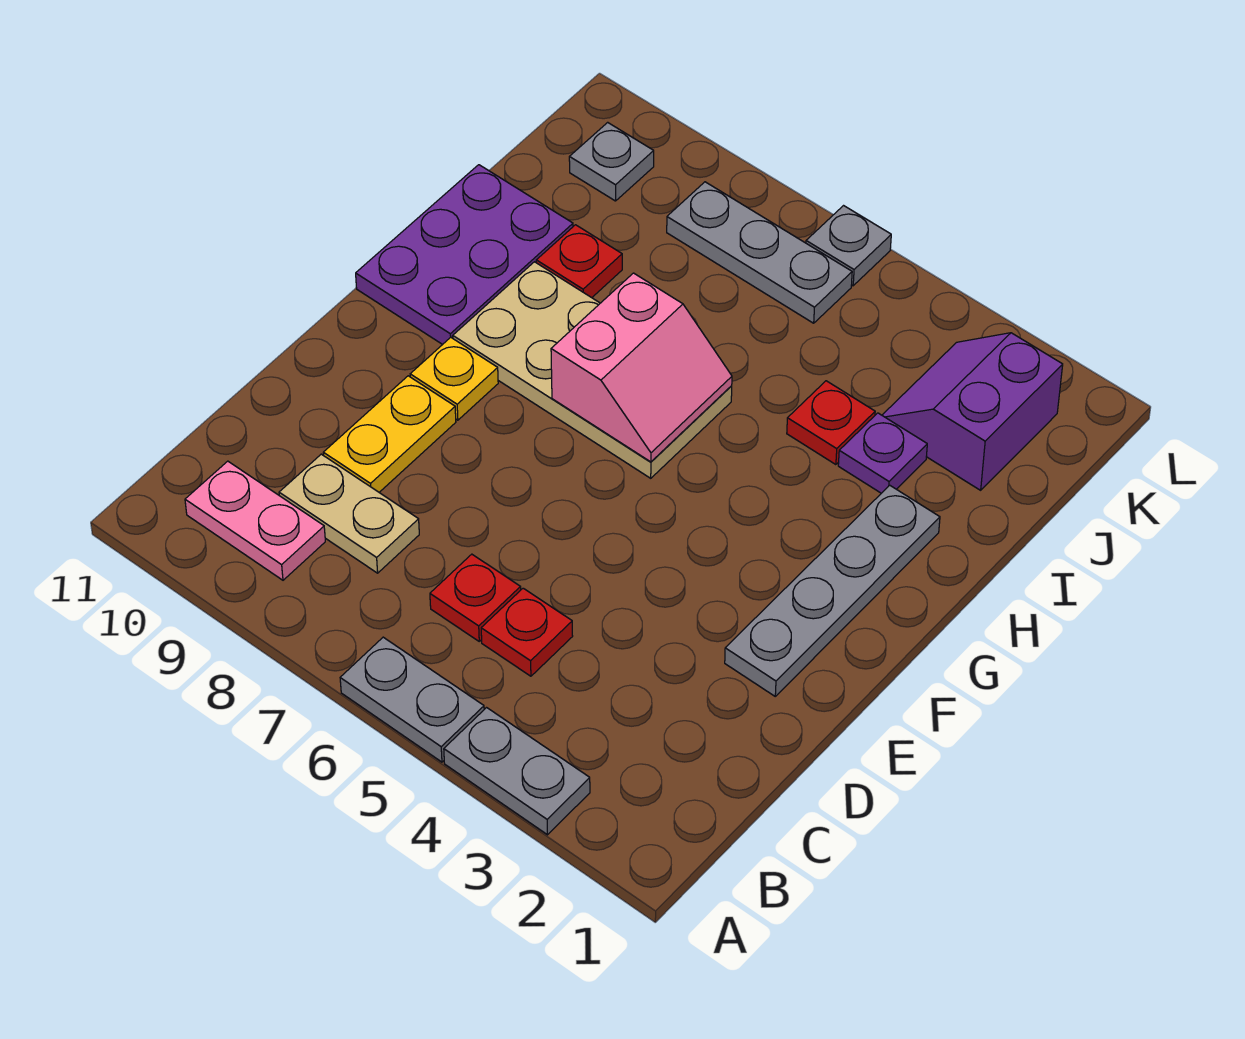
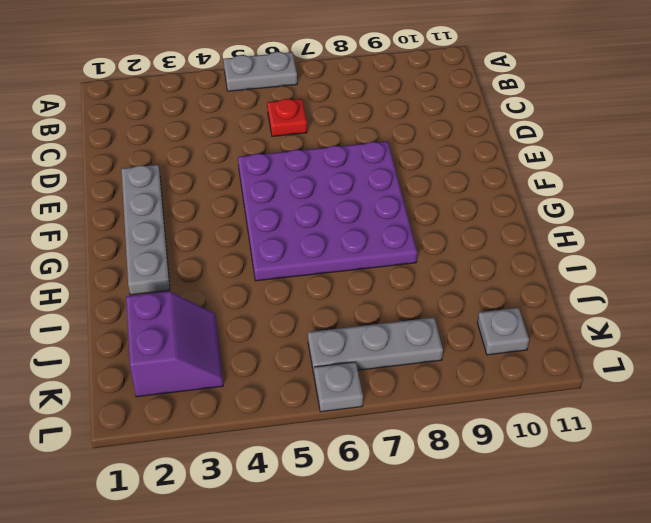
purple 4x4 plate [238,141,417,281] -> tan 2x4 plate [453,262,732,478]
none -> grey 1x2 plate [444,708,590,835]
none -> pink 1x2 plate [185,461,325,580]
none -> red 1x1 plate [481,588,573,676]

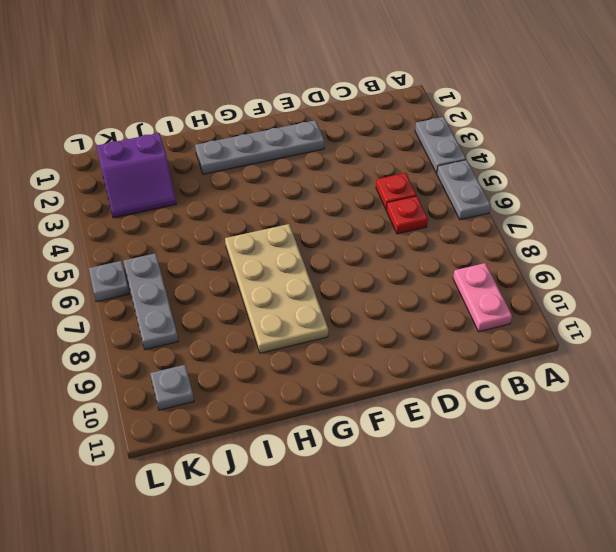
none -> tan 1x2 plate [279,454,419,573]
none -> yellow 1x2 plate [323,376,456,492]
none -> yellow 1x1 plate [410,337,498,420]

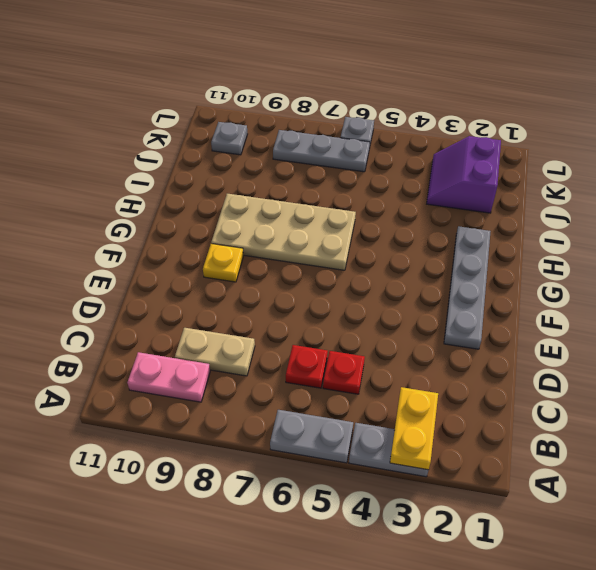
yellow 1x2 plate [390,387,438,470] -> yellow 1x2 plate moved to [323,376,456,492]
none -> purple 2x3 plate [356,165,573,345]
none -> purple 1x1 plate [838,413,927,493]
none -> red 1x1 plate [787,381,875,465]

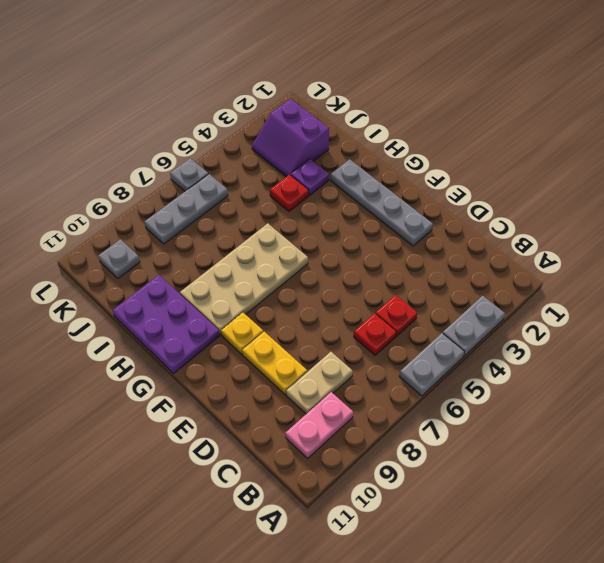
none -> red 1x1 plate [536,225,622,298]
none -> pink 2x2 slope [551,273,732,462]

